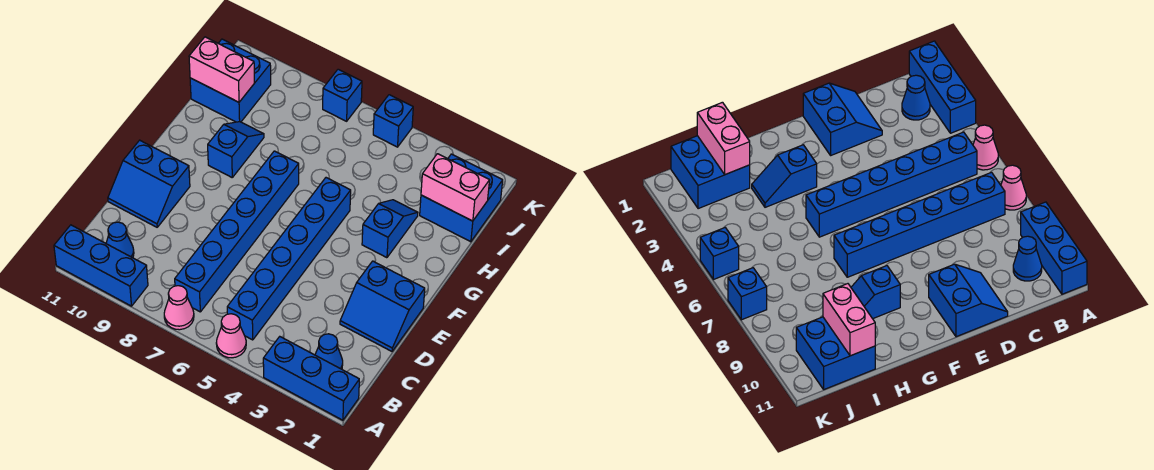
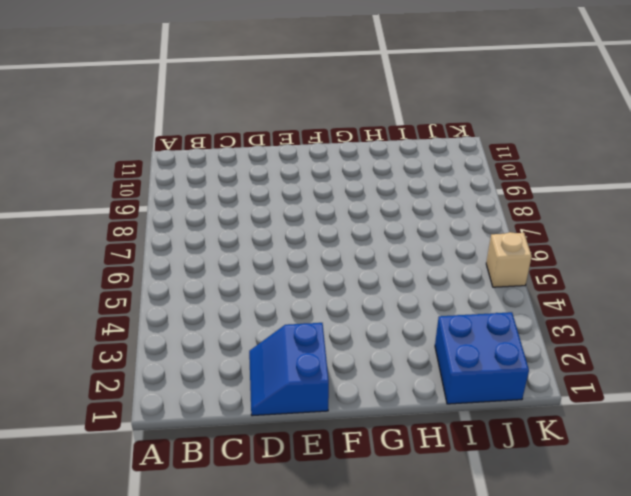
tan 1x1 brick [486,232,532,287] -> blue 1x1 brick [373,95,413,147]
none -> blue 1x3 brick [263,337,359,420]
none -> pink 1x1 cone [216,314,246,358]
none -> pink 1x1 cone [164,286,194,330]

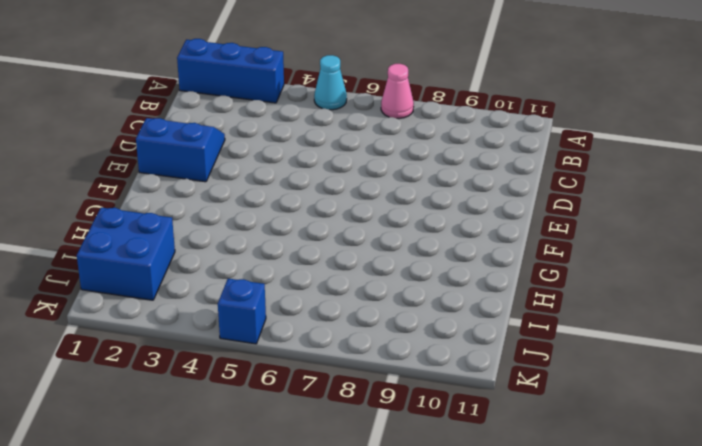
cyan 1x1 cone [314,55,347,110] -> pink 1x1 cone [216,314,246,358]
none -> blue 1x3 brick [54,225,148,306]
none -> blue 1x1 cone [315,334,343,369]
none -> blue 1x6 brick [227,178,351,340]

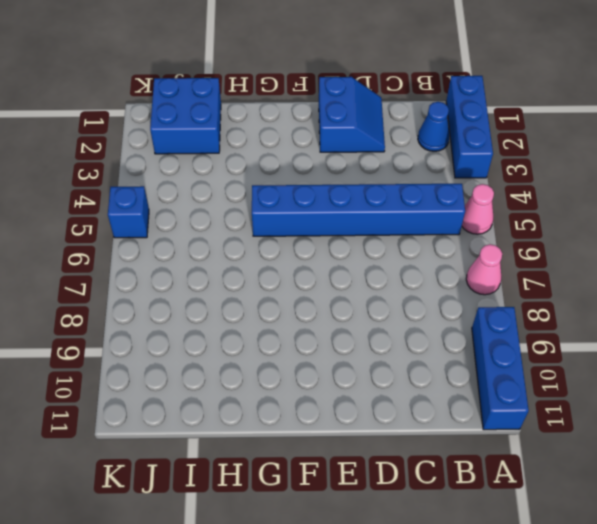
none -> blue 1x6 brick [175,151,299,312]
none -> blue 1x1 cone [106,222,134,258]
none -> blue 2x2 slope [108,140,190,227]

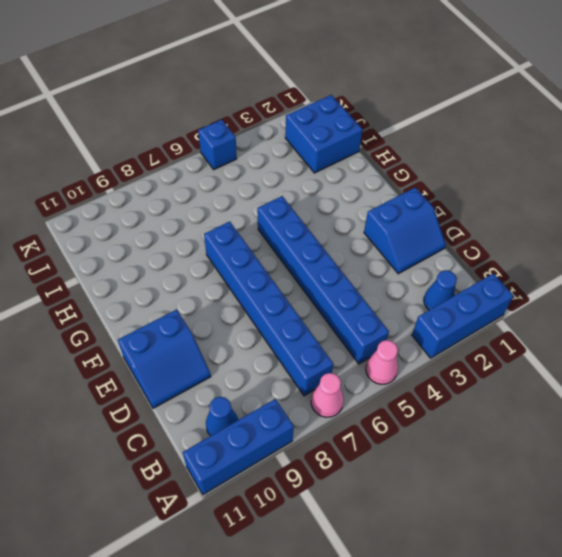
none -> blue 1x2 slope [362,200,418,258]
none -> blue 1x2 slope [208,122,264,177]
none -> blue 2x2 brick [190,39,271,122]

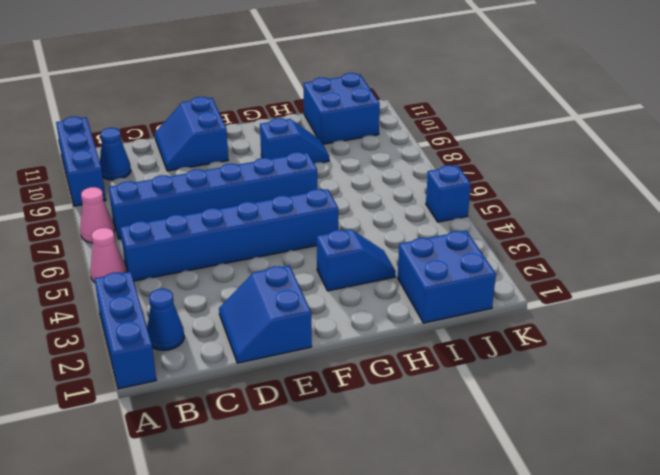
none -> blue 1x1 brick [323,69,362,121]
none -> pink 1x2 brick [421,154,490,221]
none -> pink 1x2 brick [189,37,254,102]

